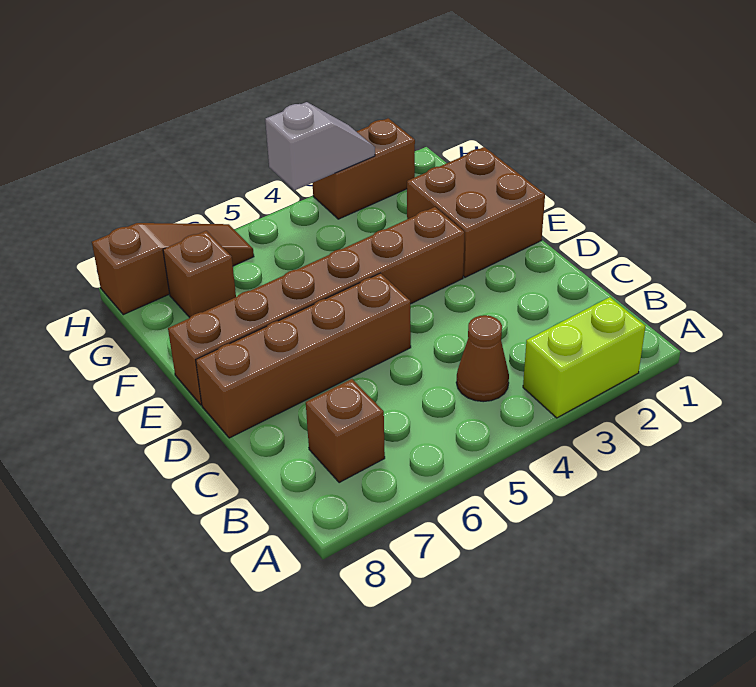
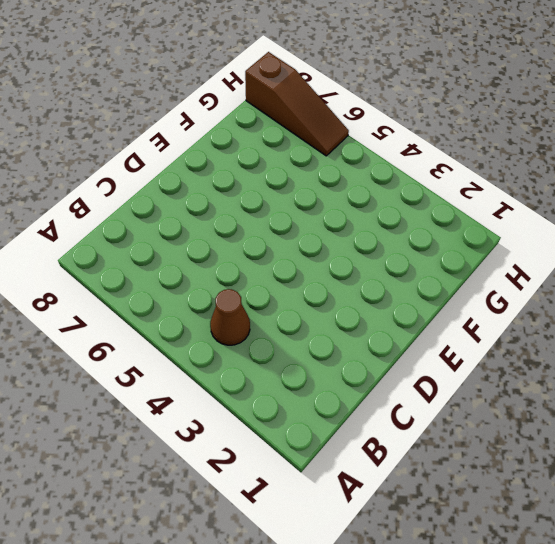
none -> lime 1x2 brick [523,297,645,418]
none -> brown 1x1 brick [306,379,385,483]

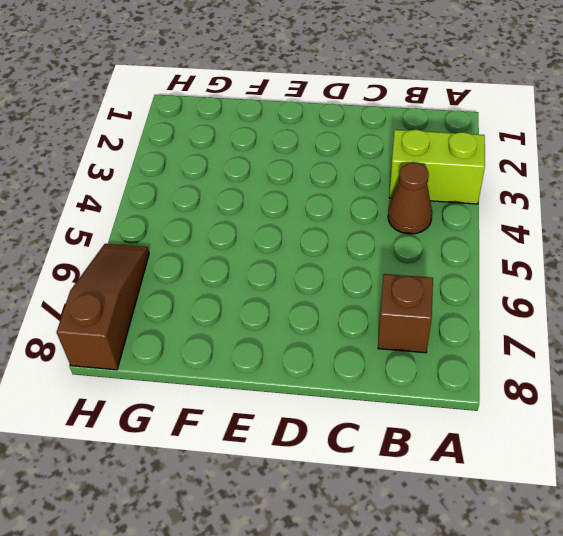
lime 1x2 brick [389,130,485,204] -> lime 1x2 brick turned to [523,297,645,418]
none -> brown 1x4 brick [196,273,411,438]
none -> brown 2x2 brick [407,147,545,277]

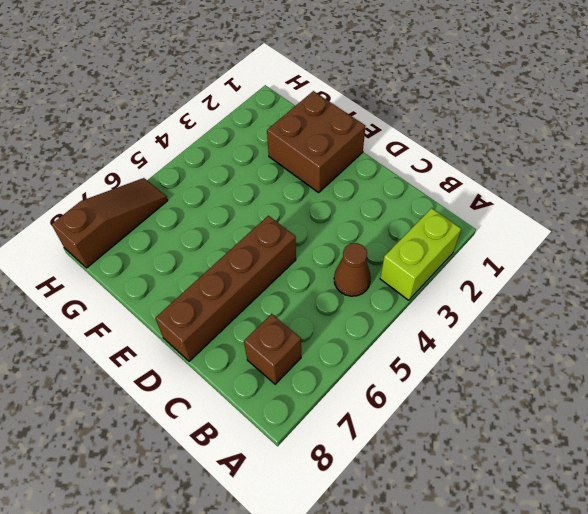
none -> brown 1x6 brick [168,207,464,405]
none -> brown 1x1 brick [163,231,236,317]

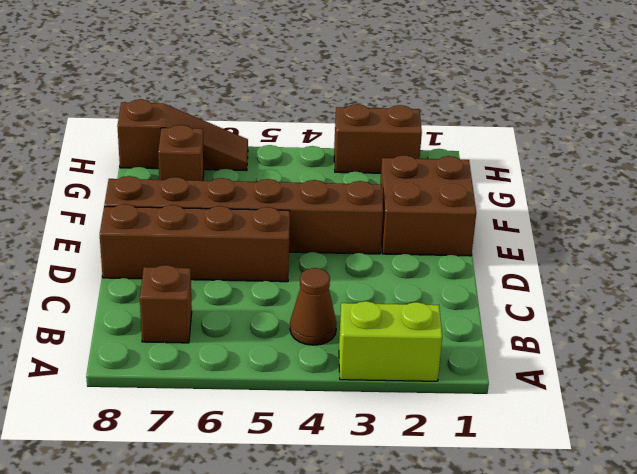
none -> grey 1x2 slope [265,102,375,190]

